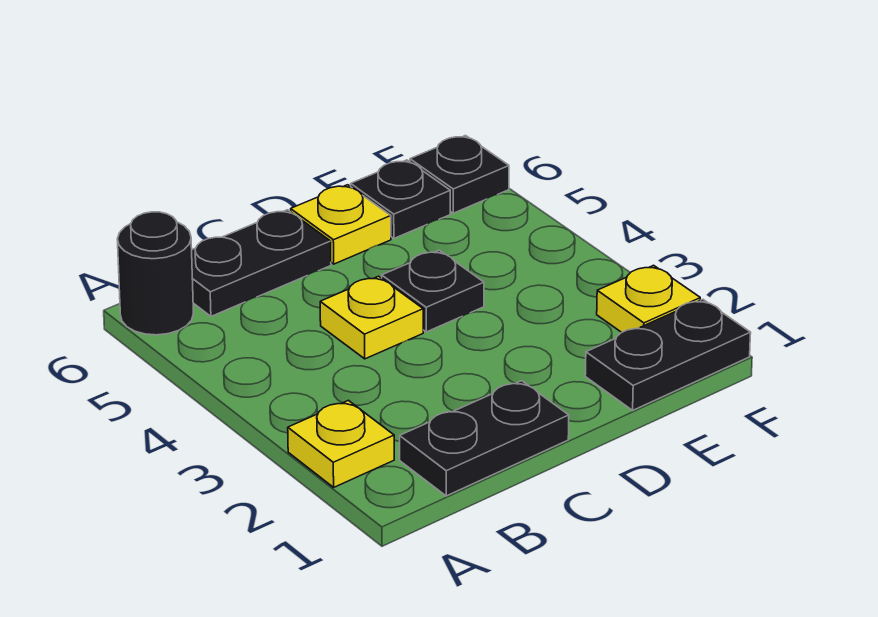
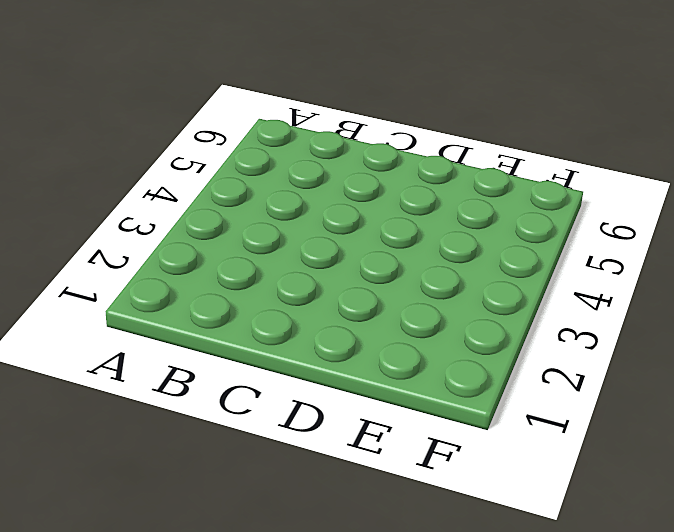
none -> yellow 1x1 plate [288,400,394,487]
none -> black 1x1 round brick [117,212,194,335]

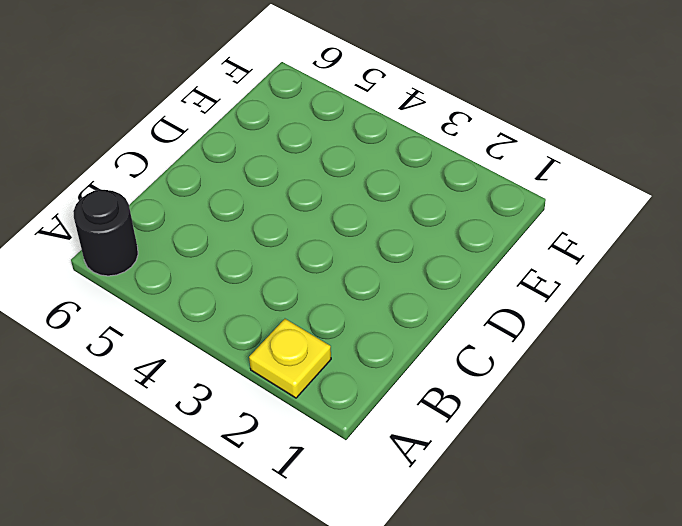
none -> black 1x2 plate [400,381,569,496]
none -> black 1x2 plate [192,210,331,316]

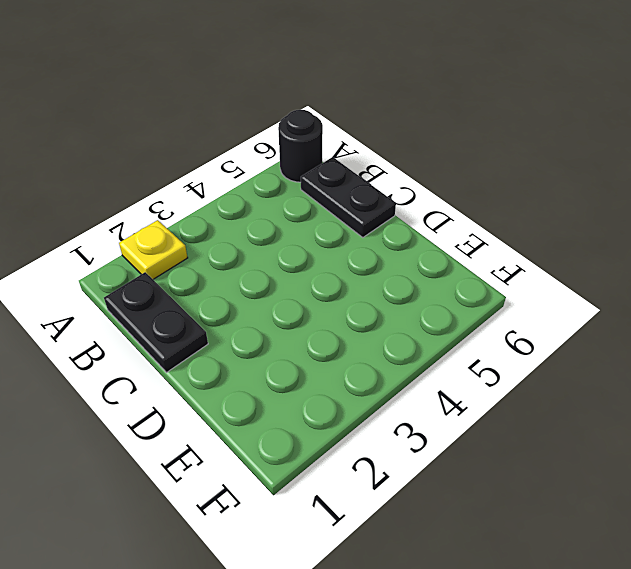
none -> yellow 1x1 plate [320,276,423,359]
none -> black 1x1 plate [382,250,484,332]

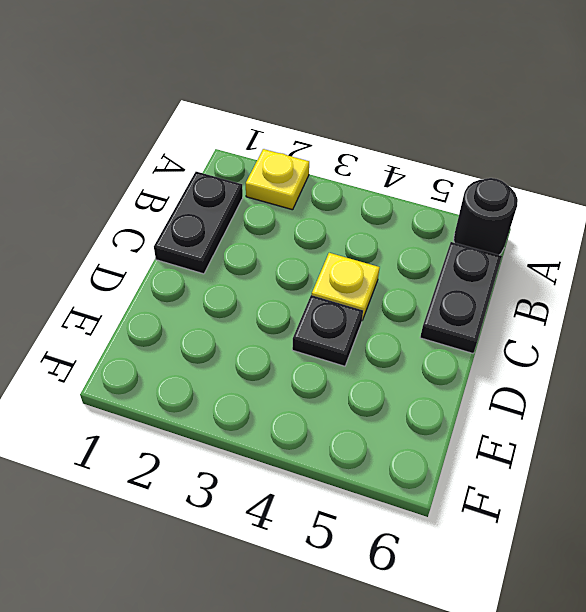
none -> yellow 1x1 plate [291,185,391,264]
none -> black 1x2 plate [585,299,751,410]

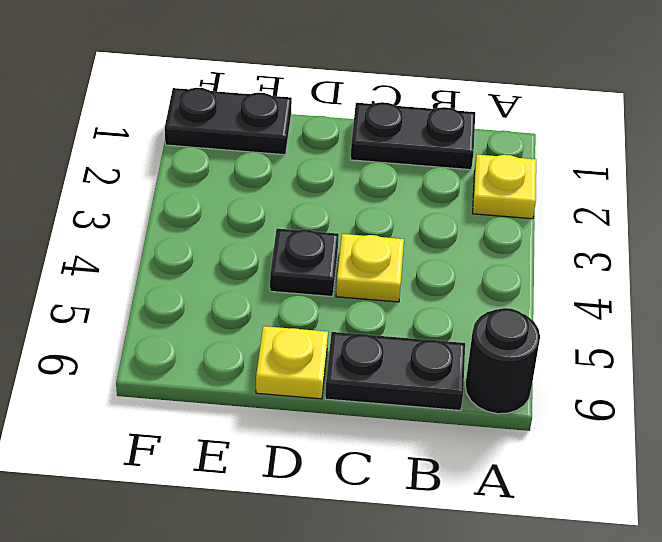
none -> black 1x1 plate [351,160,450,238]
none -> yellow 1x1 plate [597,265,700,333]

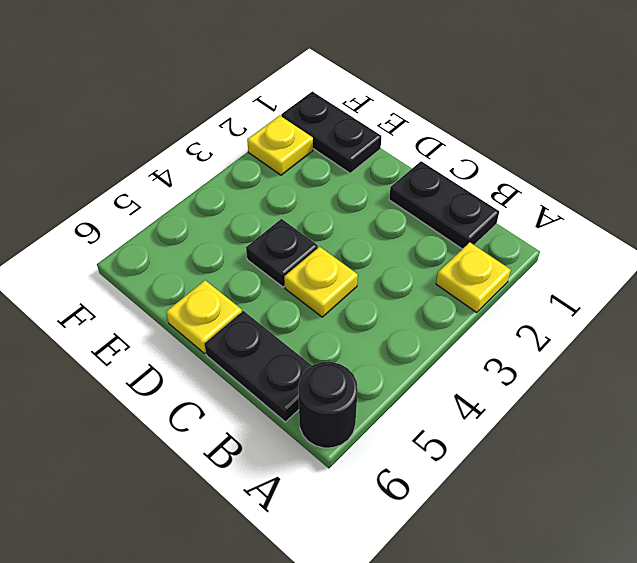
none -> black 1x1 plate [351,160,450,238]
none -> black 1x1 plate [410,136,509,213]

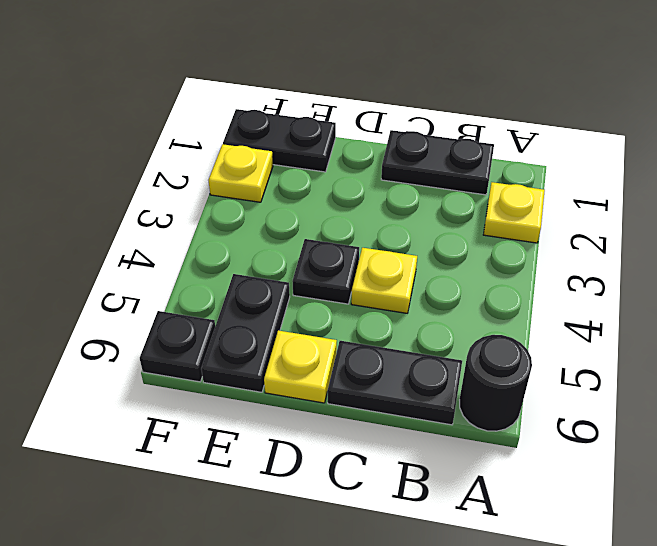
black 1x2 plate [201,274,290,392] -> black 1x1 plate [351,160,450,238]

